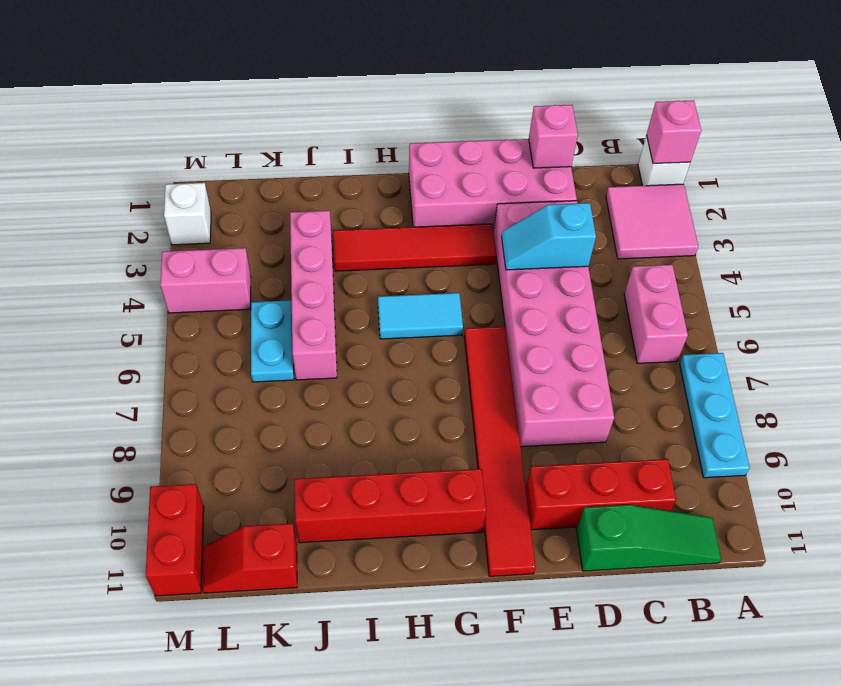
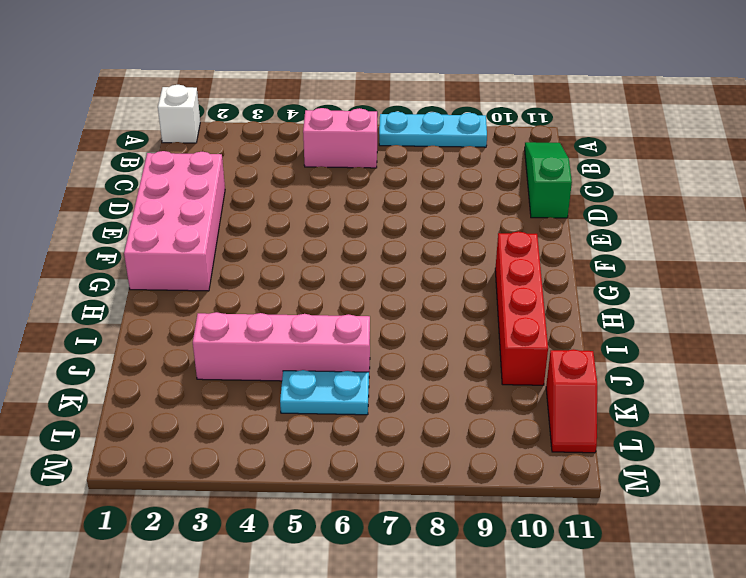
none -> pink 2x2 tile [606,184,698,259]
none -> red 1x3 brick [526,459,676,530]
none -> pink 2x6 brick [494,201,614,447]

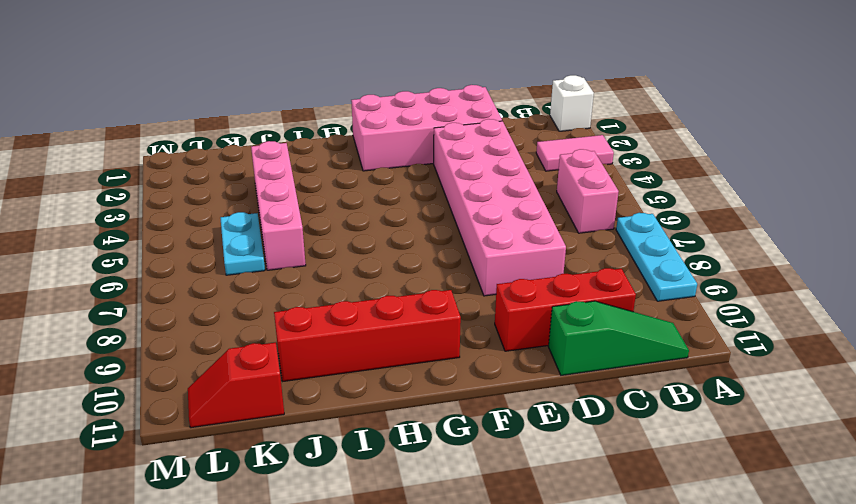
pink 1x2 tile [536,135,614,171] -> pink 2x2 tile [606,184,698,259]
none -> red 1x4 tile [333,224,497,271]
none -> red 1x6 tile [464,326,536,576]
none -> cyan 1x2 tile [378,293,463,339]

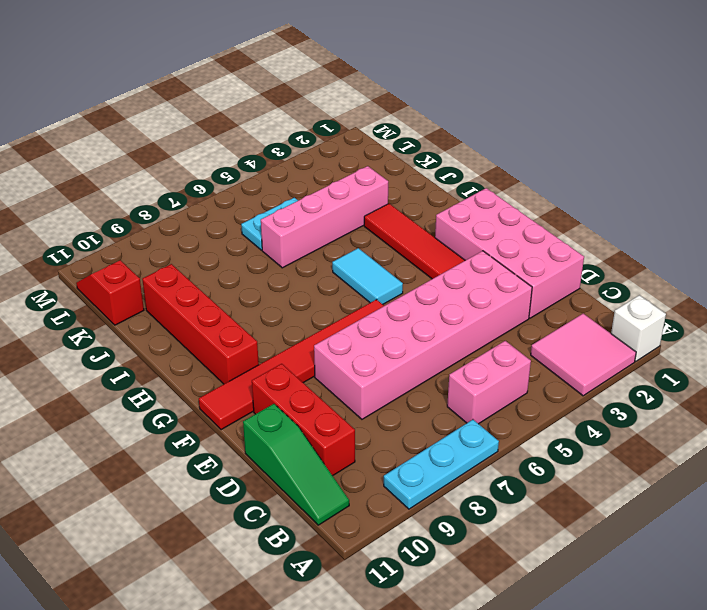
none -> pink 1x2 brick [160,248,251,313]
none -> white 1x1 brick [164,183,211,245]
none -> red 1x2 brick [146,484,204,596]

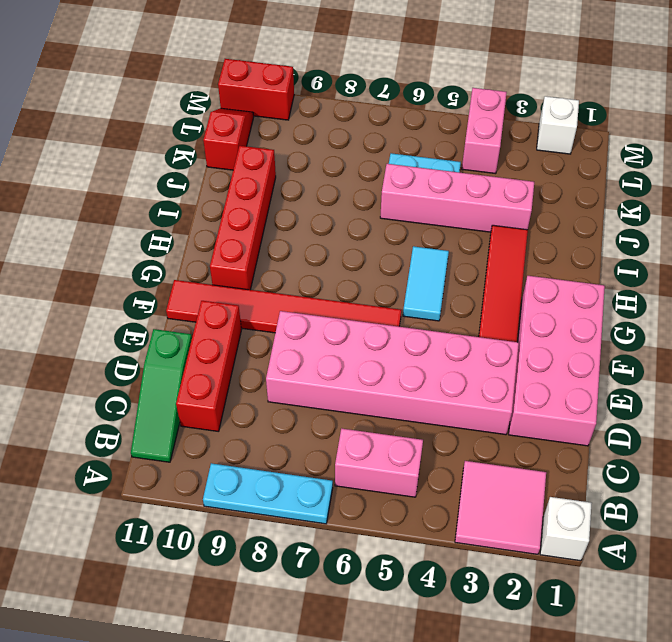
none -> pink 1x1 brick [647,100,701,164]
none -> pink 1x1 brick [529,105,578,168]
none -> cyan 1x2 slope [502,203,596,270]

